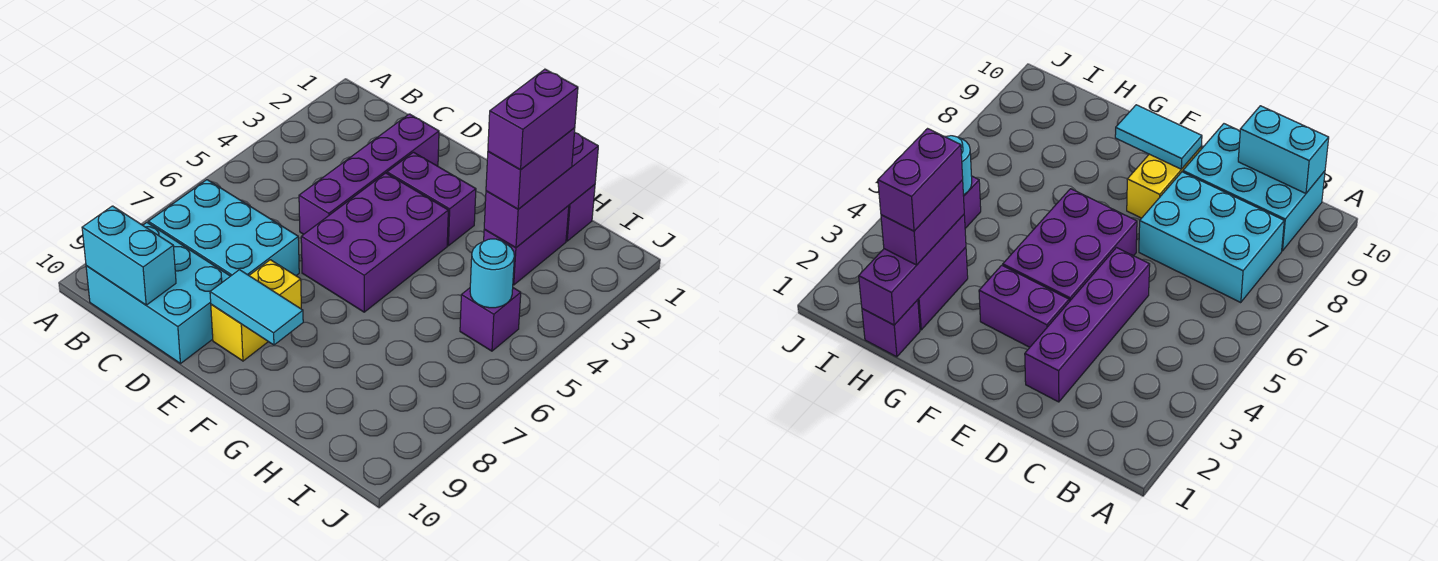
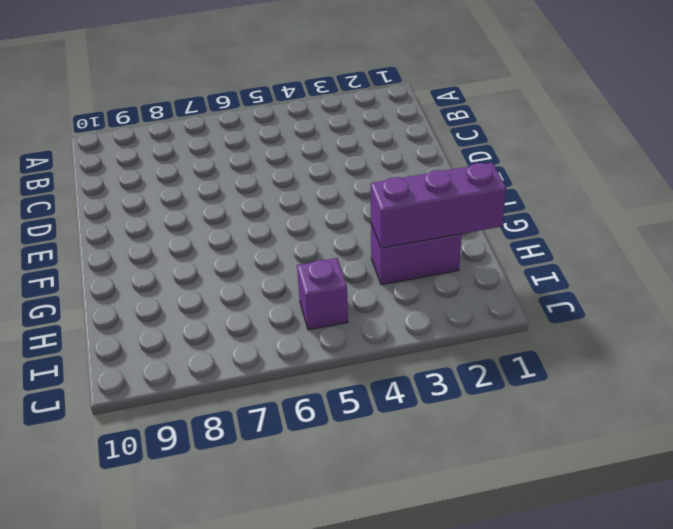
none -> cyan 2x3 brick [148,180,299,276]
none -> cyan 2x3 brick [86,223,230,364]
none -> purple 1x4 brick [299,114,439,234]

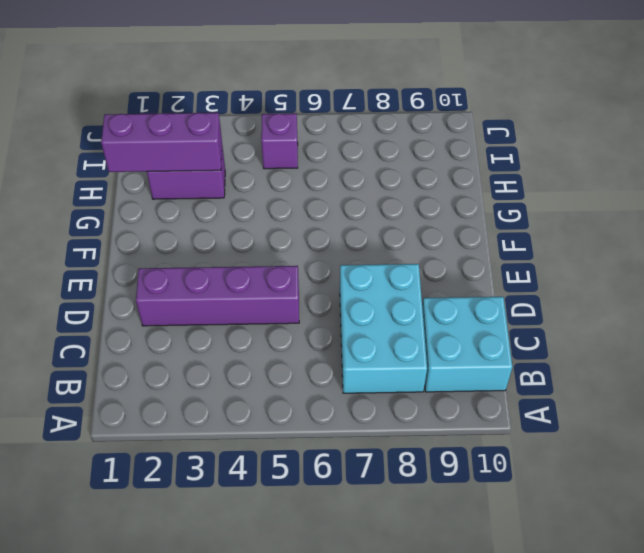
cyan 2x2 brick [422,297,512,392] -> cyan 2x3 brick [86,223,230,364]
none -> purple 1x2 brick [387,152,476,246]
none -> purple 2x3 brick [301,173,448,312]
none -> yellow 1x2 brick [211,260,301,361]

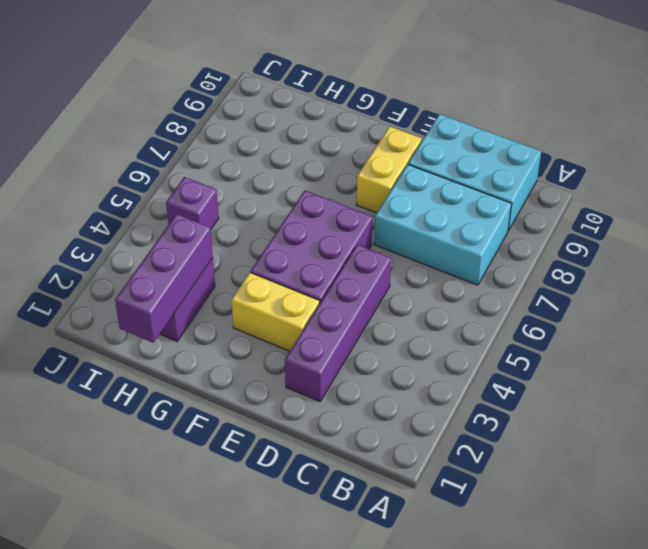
yellow 1x2 brick [231,272,320,351] -> purple 1x2 brick [387,152,476,246]
none -> purple 1x1 brick [566,184,595,241]
none -> cyan 1x2 brick [82,206,176,305]
none -> cyan 1x2 tile [210,270,303,345]

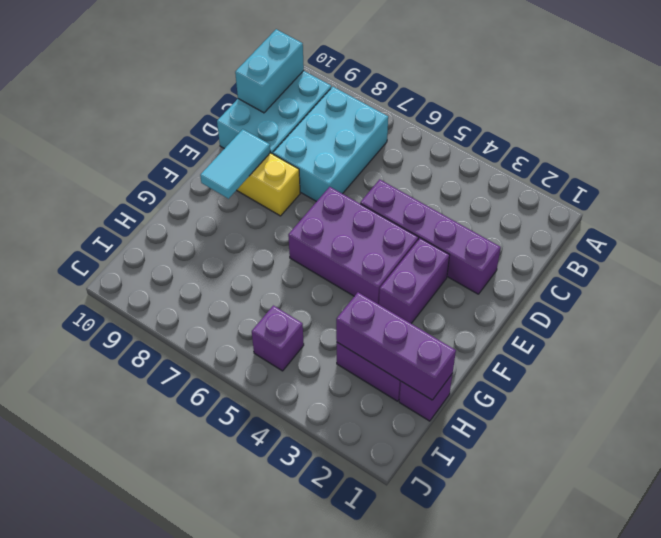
none -> cyan 1x1 round brick [470,239,514,308]
none -> purple 1x2 brick [486,128,575,209]
none -> purple 1x2 brick [488,69,578,170]

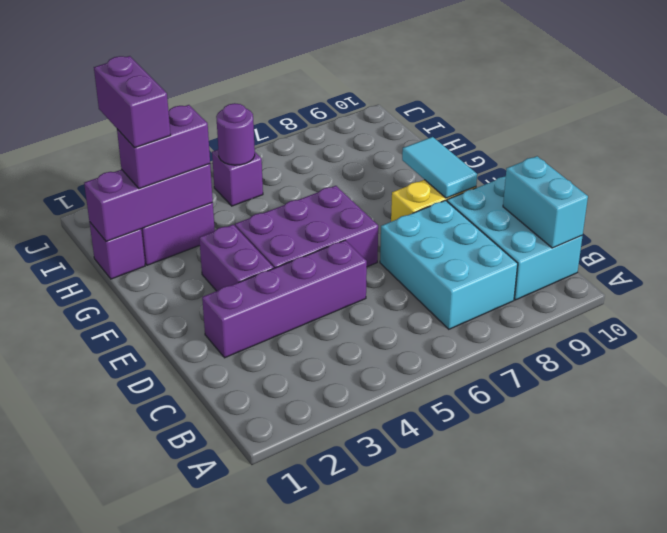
purple 1x2 brick [94,56,171,148] -> purple 1x2 brick turned to [488,69,578,170]
purple 1x1 round brick [216,103,255,165] -> cyan 1x1 round brick [470,239,514,308]

